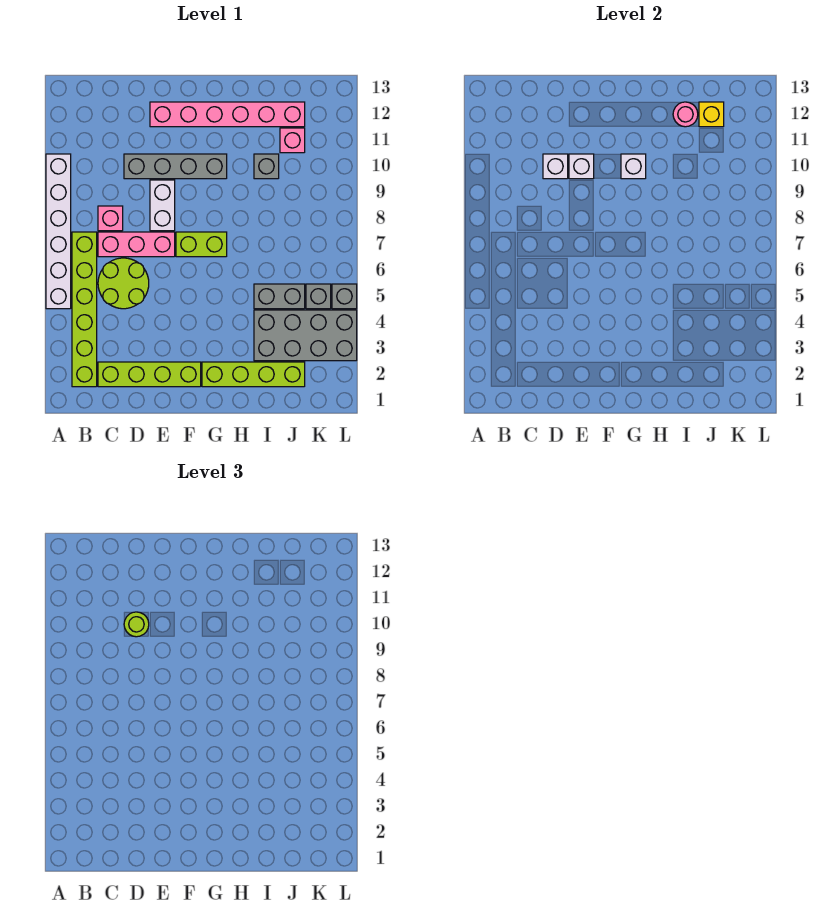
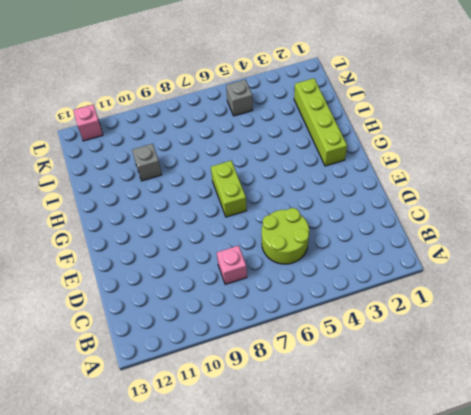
pink 1x1 brick [73,105,103,141] -> pink 1x1 brick moved to [280,128,305,153]
none -> white 1x6 brick [46,154,71,309]
none -> lime 1x6 brick [72,232,97,387]
none -> lime 1x4 brick [98,362,201,387]

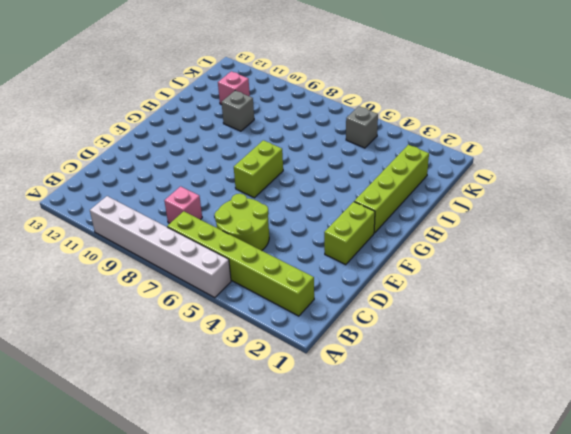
lime 1x2 brick [324,202,375,265] -> lime 1x4 brick [98,362,201,387]
none -> pink 1x3 brick [98,232,175,257]
none -> grey 1x4 brick [124,154,227,179]
none -> white 1x2 brick [150,180,175,231]

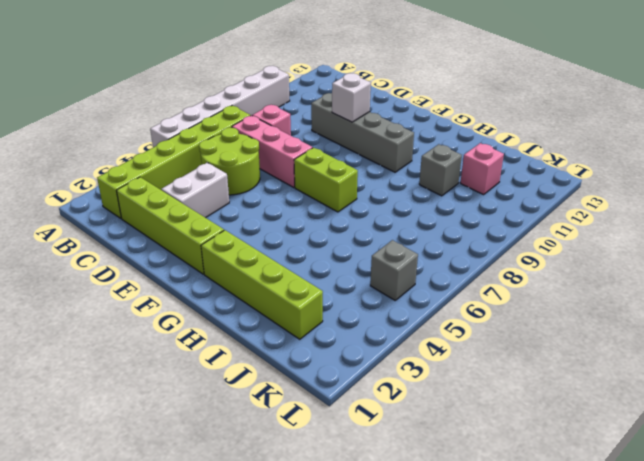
white 1x2 brick [161,163,229,218] -> white 1x2 brick moved to [150,180,175,231]
none -> pink 1x6 brick [150,102,305,127]
none -> grey 2x4 brick [254,310,357,361]
none -> grey 1x2 brick [254,284,305,309]

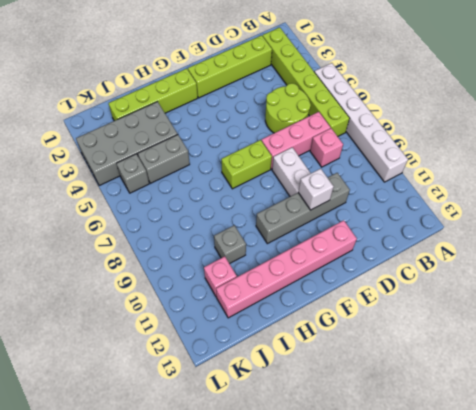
none -> grey 1x1 brick [332,284,357,309]
none -> white 1x1 brick [543,154,568,179]
none -> white 1x1 brick [621,154,646,179]

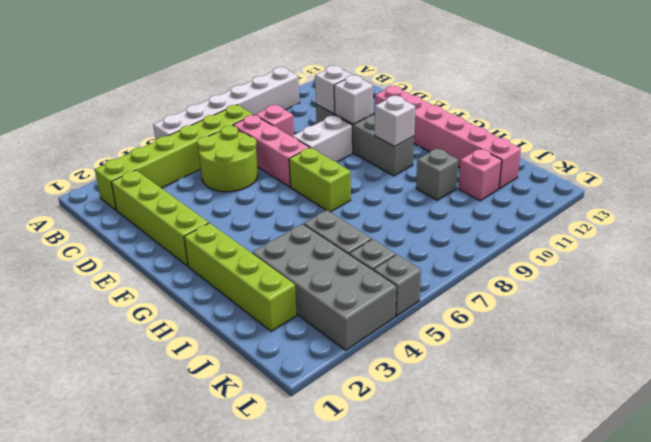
none -> pink 1x1 round brick [673,102,698,127]
none -> yellow 1x1 brick [699,102,724,127]
none -> lime 1x1 round brick [124,612,149,637]

